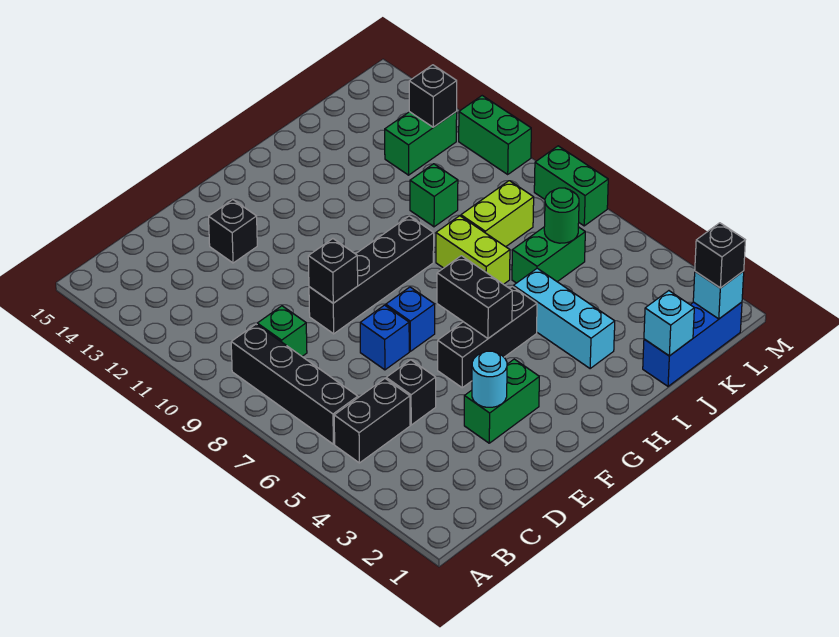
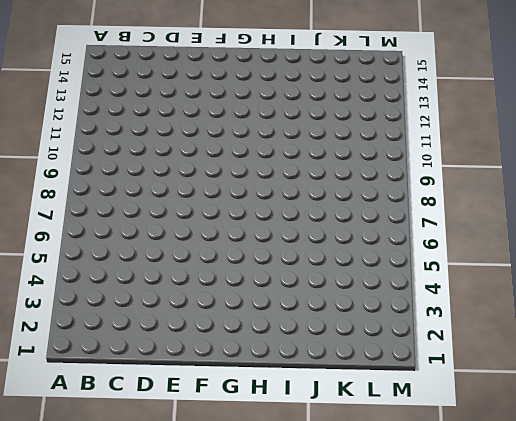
none -> black 1x2 brick [334,379,410,463]
none -> black 1x4 brick [231,324,358,444]
none -> green 1x1 brick [257,306,307,356]

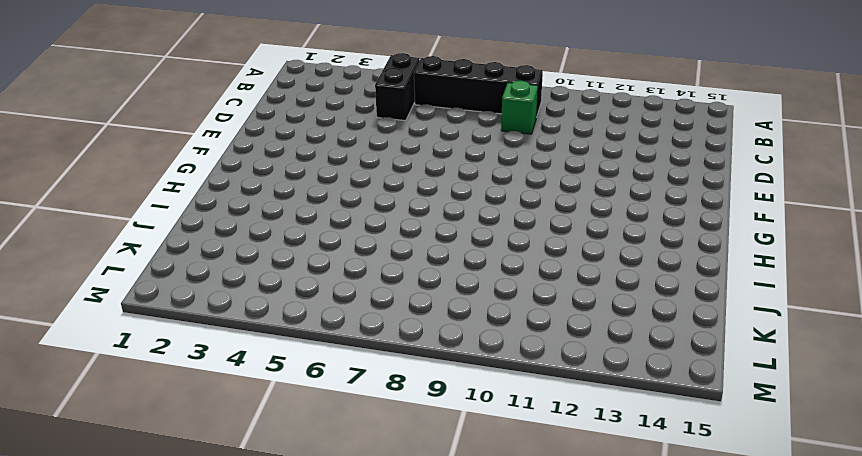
none -> black 1x1 brick [386,360,436,425]
none -> green 1x2 brick [464,359,539,443]
none -> blue 1x1 brick [360,305,409,370]

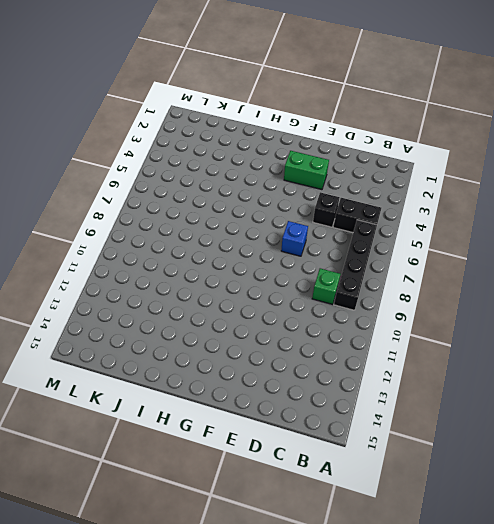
none -> black 1x4 brick [309,216,434,334]
none -> black 1x1 brick [209,200,257,263]
none -> black 1x3 brick [438,286,537,388]

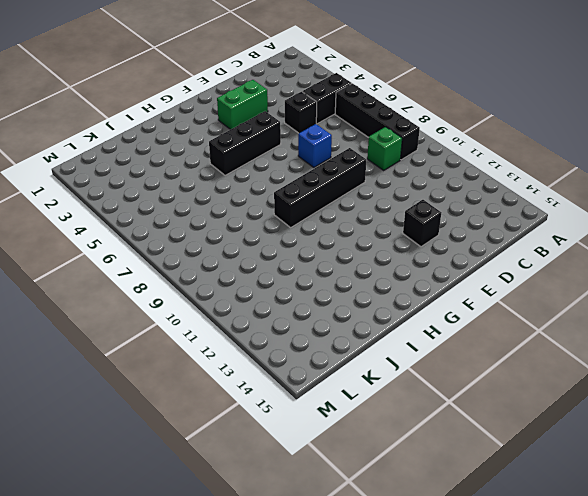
none -> blue 1x1 brick [386,287,435,351]
none -> cyan 1x3 brick [513,268,615,368]
none -> lime 1x2 brick [436,216,510,284]

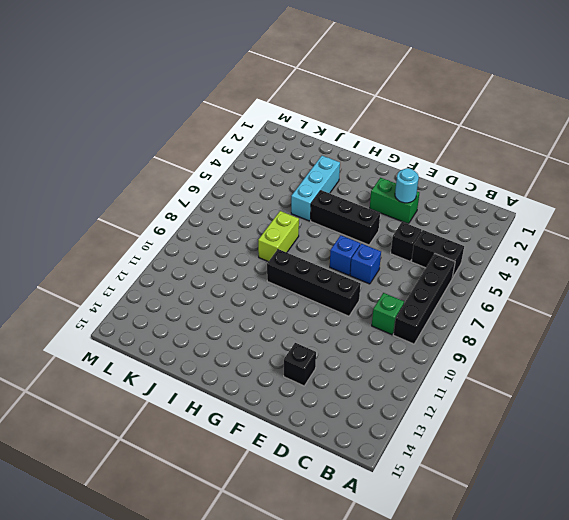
none -> blue 1x3 brick [643,302,742,386]
none -> green 1x2 brick [512,227,585,283]
none -> lime 1x2 brick [461,181,534,247]

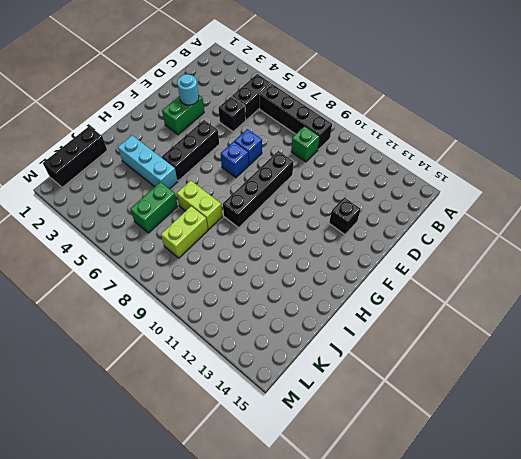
black 1x3 brick [43,126,107,187] -> blue 1x3 brick [643,302,742,386]
none -> green 1x1 brick [410,164,458,227]
none -> green 1x2 brick [385,112,457,175]
none -> green 1x2 brick [534,146,608,226]

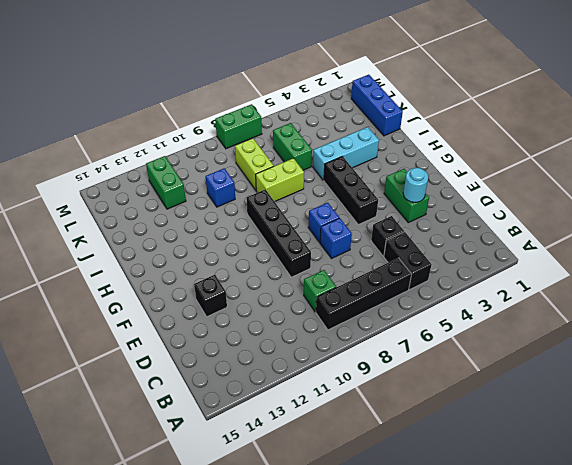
blue 1x1 brick [206,168,235,207] -> green 1x1 brick [410,164,458,227]
none -> green 1x2 brick [459,96,531,174]
none -> black 1x1 brick [308,239,358,303]
none -> black 1x2 brick [437,256,512,338]

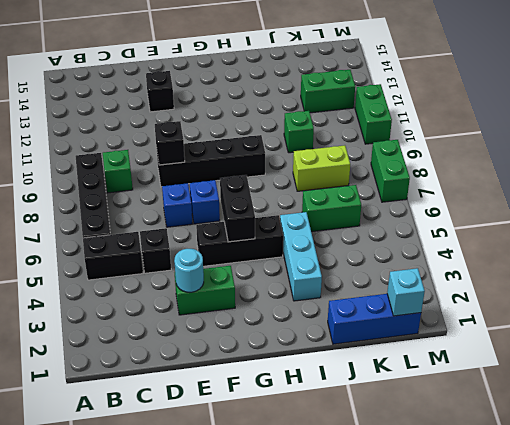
none -> lime 1x2 brick [436,216,510,284]
none -> cyan 1x1 brick [644,291,694,356]
none -> green 1x1 round brick [544,188,579,243]

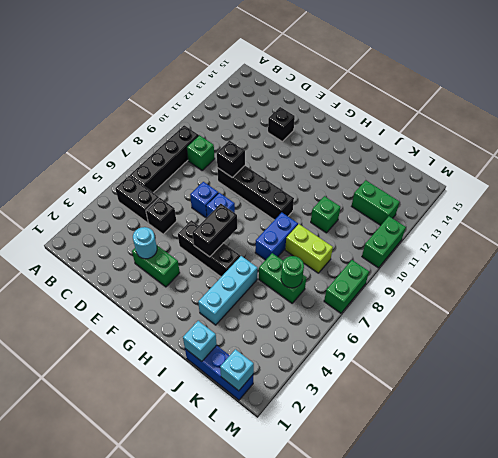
blue 1x2 brick [255,213,298,260] -> lime 1x2 brick [436,216,510,284]
none -> black 1x1 brick [409,65,457,127]
none -> black 1x1 brick [695,223,745,288]

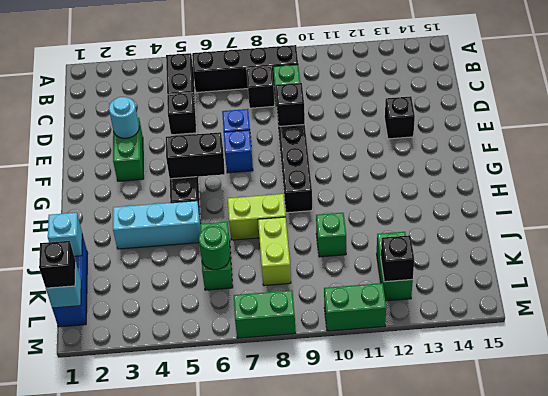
black 1x1 brick [247,67,275,108] -> none

